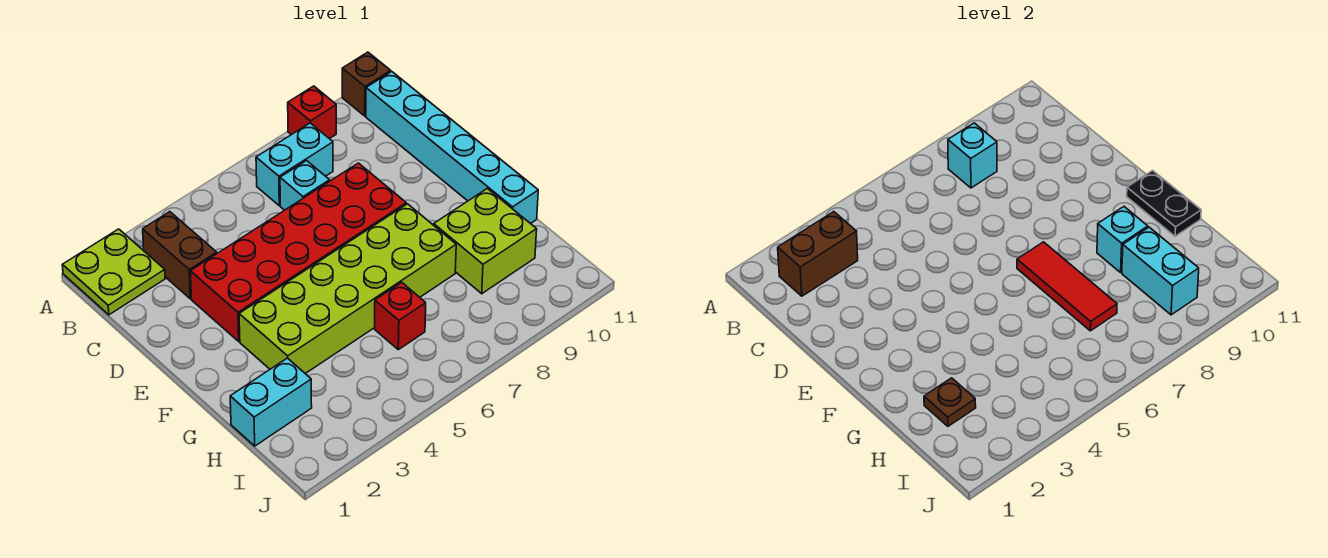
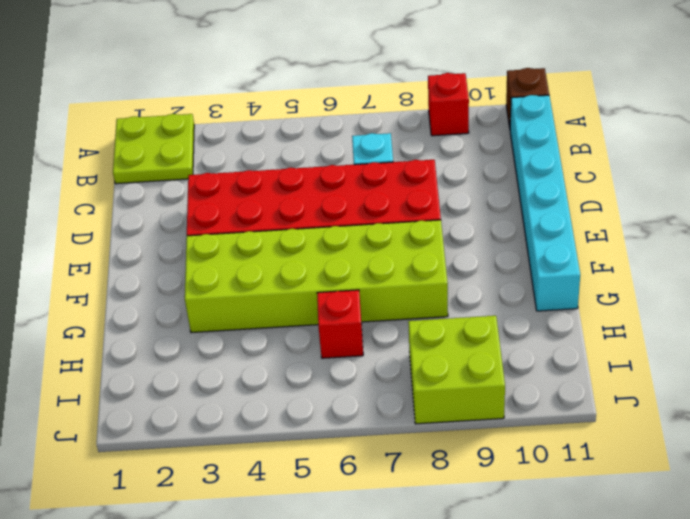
lime 2x2 brick [408,316,505,424] -> lime 2x2 brick moved to [434,189,537,294]
none -> brown 1x2 brick [143,212,217,299]
none -> cyan 1x2 brick [256,123,333,206]
none -> cyan 1x2 brick [230,358,312,446]

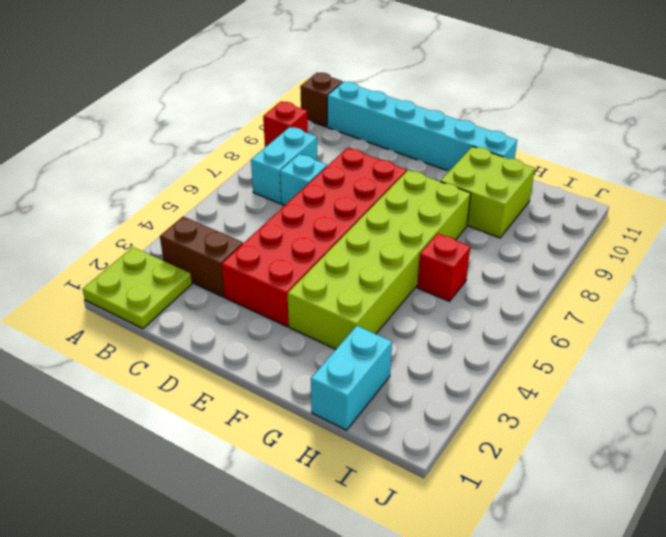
none -> brown 1x2 brick [778,212,858,296]
none -> cyan 1x1 brick [948,123,997,188]
none -> red 1x3 tile [1017,242,1117,331]

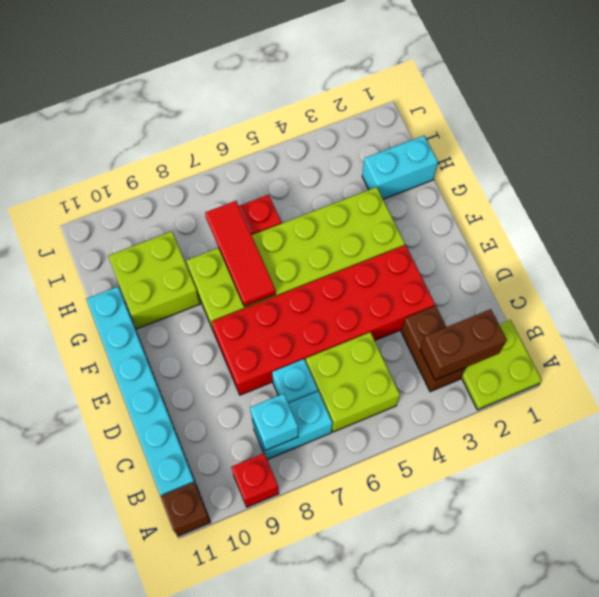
lime 2x2 brick [306,332,400,432] -> none
none -> black 1x2 plate [1127,171,1201,236]
none -> cyan 1x1 brick [1097,207,1148,272]
none -> brown 1x1 plate [924,378,976,426]

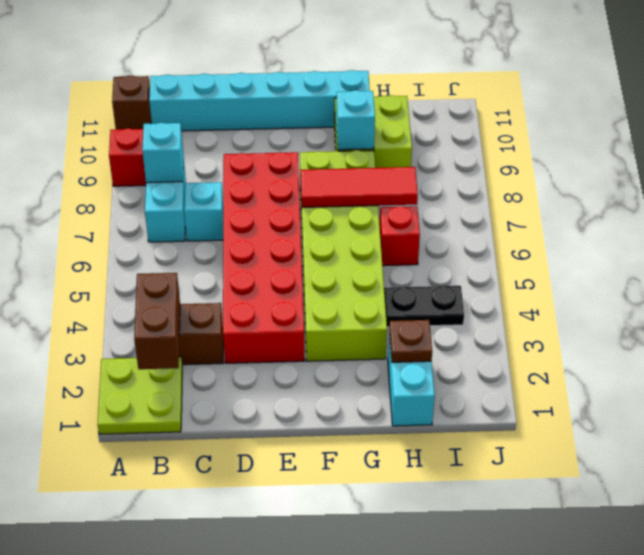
black 1x2 plate [384,286,464,327] -> black 1x2 plate moved to [1127,171,1201,236]
none -> cyan 1x2 brick [1122,227,1199,315]

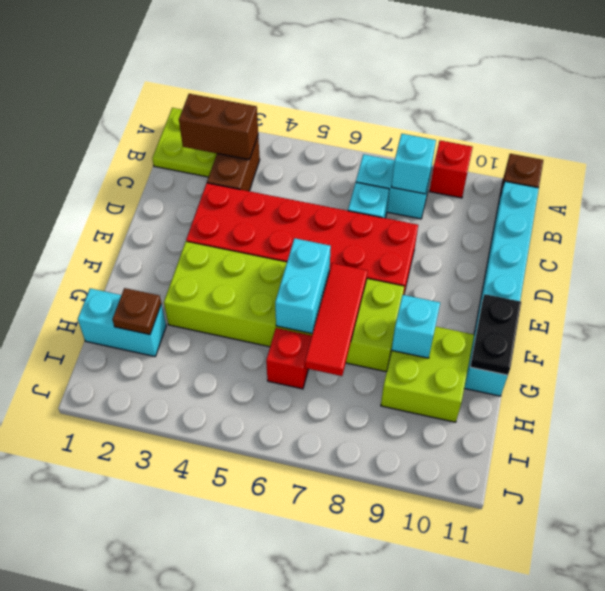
cyan 1x2 brick [275,238,331,334] -> cyan 1x2 brick moved to [1122,227,1199,315]

